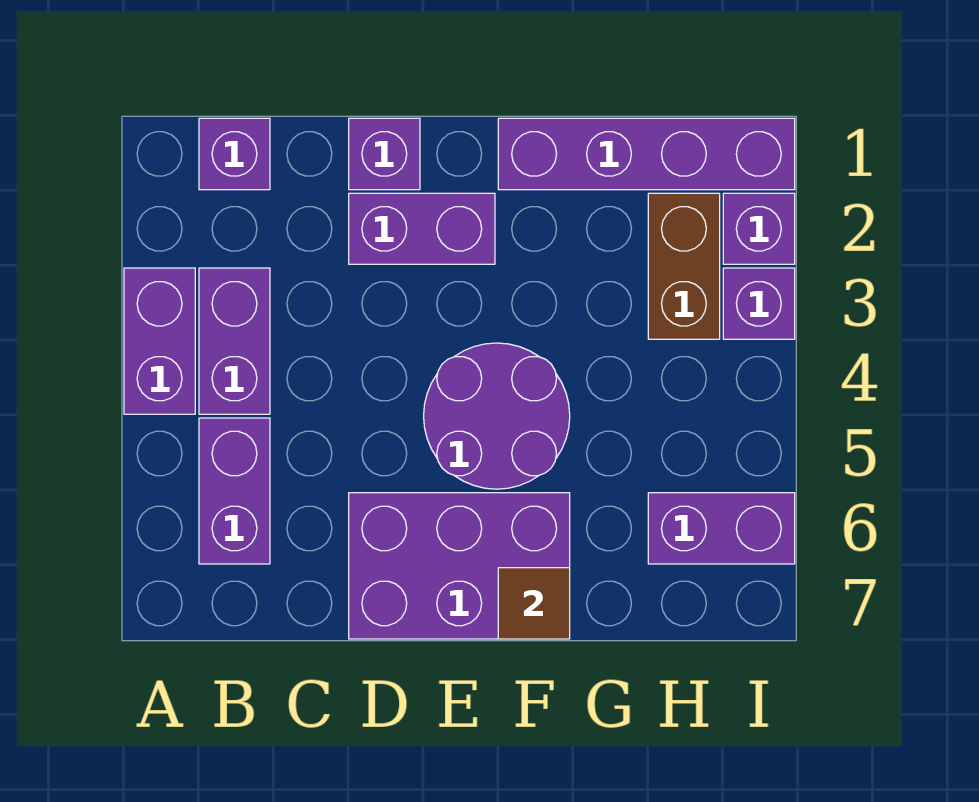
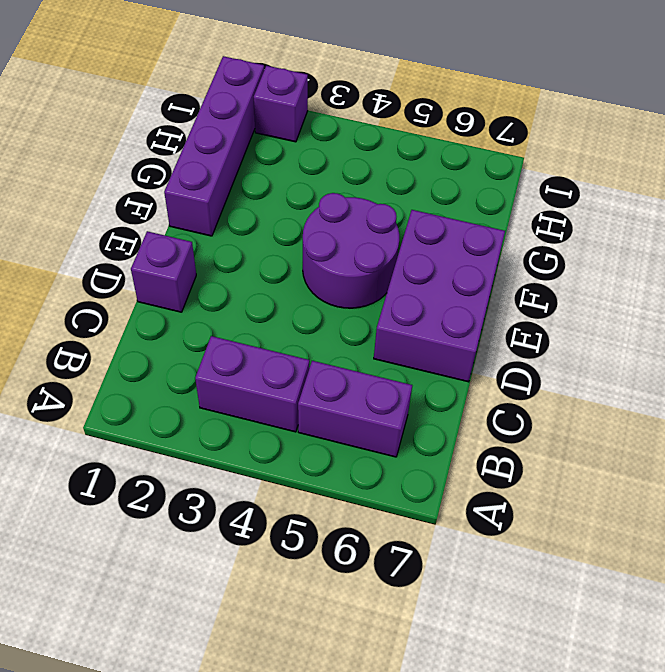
none -> purple 1x2 brick [124,268,195,414]
none -> purple 1x1 brick [199,118,270,190]
none -> purple 1x2 brick [349,193,495,264]

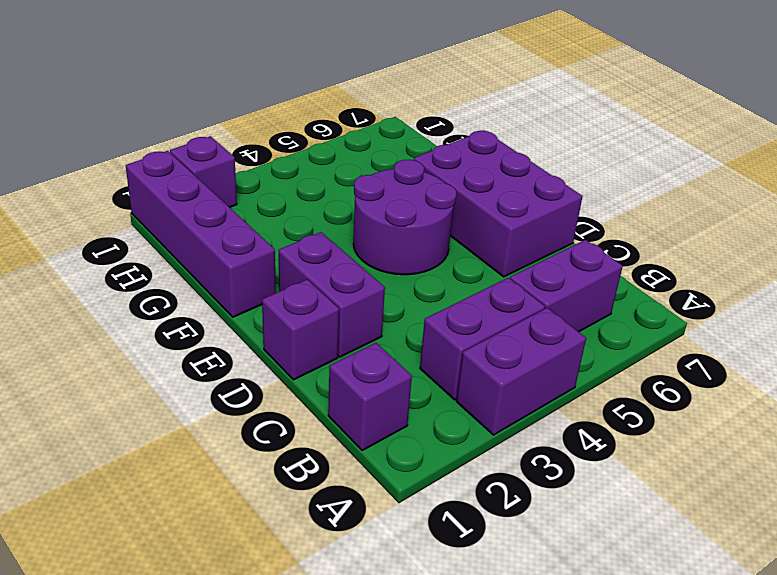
none -> brown 1x2 brick [648,193,720,339]
none -> purple 1x2 brick [648,493,795,564]
none -> purple 1x1 brick [723,268,795,339]

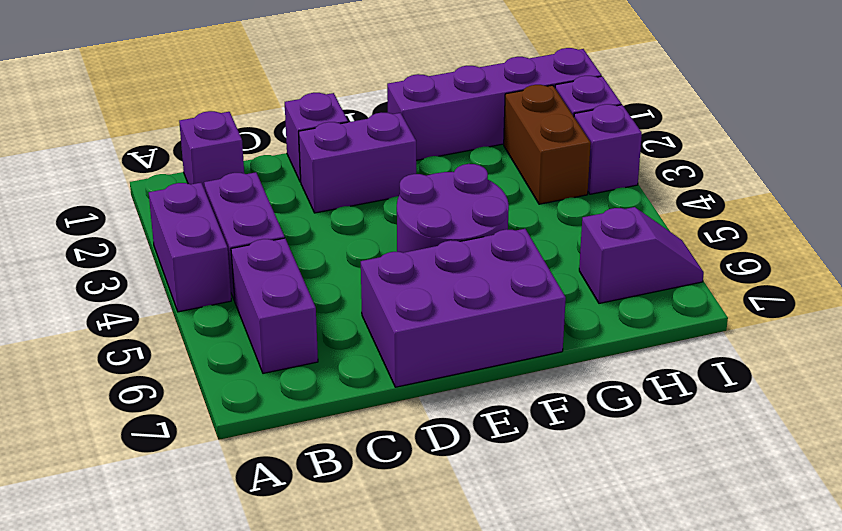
purple 1x2 slope [579,207,704,303] -> purple 1x2 brick [648,493,795,564]
none -> brown 1x1 tile [498,568,570,639]

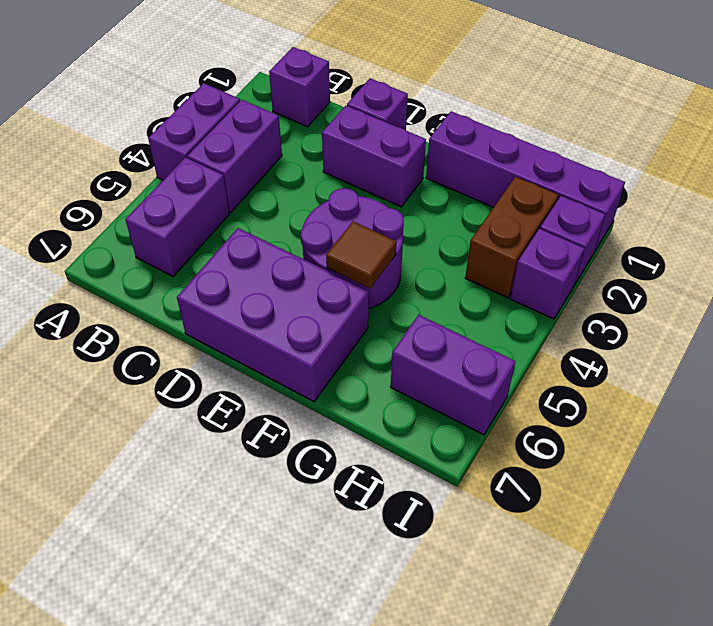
brown 1x1 tile [326,221,397,288] -> brown 1x1 tile moved to [498,568,570,639]

